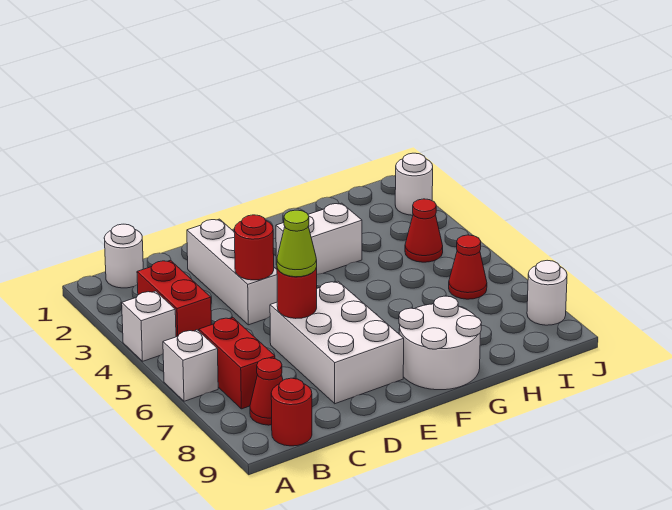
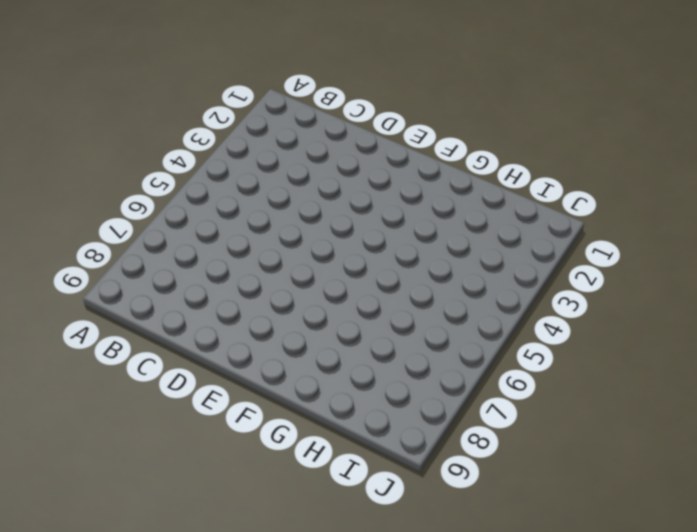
none -> white 1x1 brick [122,291,176,361]
none -> white 1x1 brick [163,330,218,401]
none -> white 1x1 round brick [104,224,143,288]

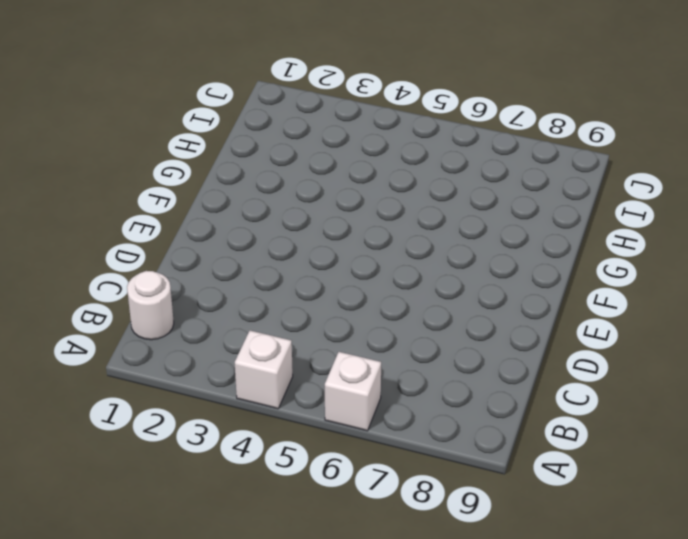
none -> red 1x2 brick [137,260,211,337]
none -> red 1x2 brick [199,317,275,409]
none -> red 1x1 cone [250,358,283,425]

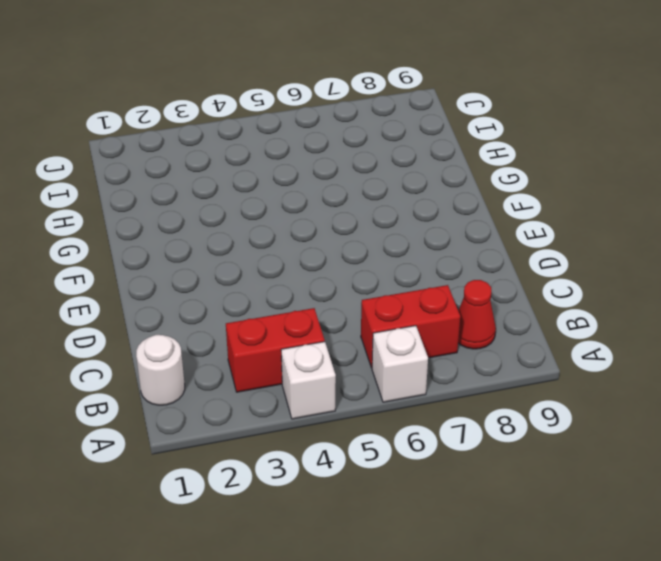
none -> red 1x1 round brick [271,378,312,446]
none -> white 1x3 brick [187,219,277,325]
none -> white 2x3 brick [270,281,404,404]

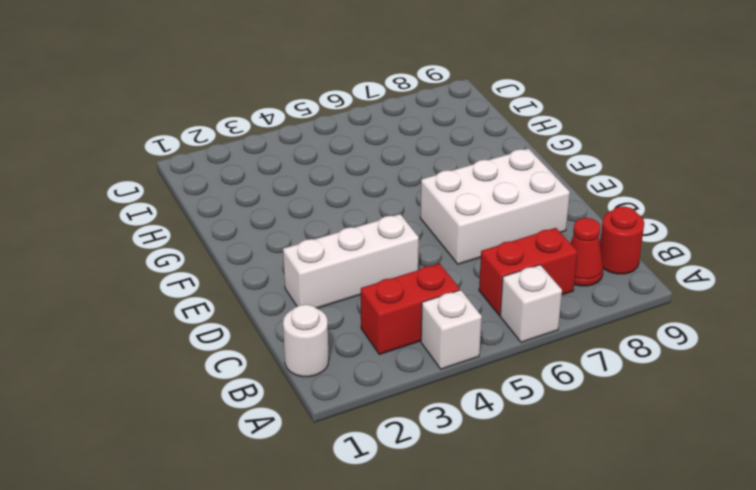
none -> white 1x2 brick [276,203,362,274]
none -> white 2x2 round brick [399,296,482,390]
none -> red 1x1 cone [405,199,443,262]

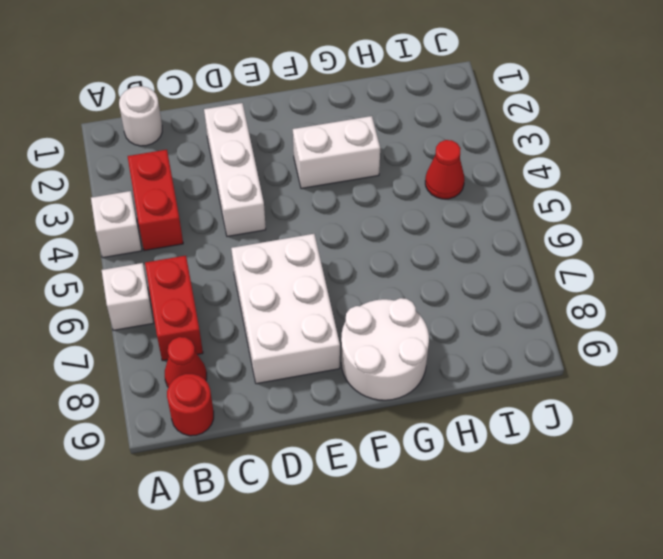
none -> red 1x1 cone [449,235,487,299]
none -> white 1x1 round brick [395,153,433,215]
none -> white 1x1 round brick [527,260,567,325]

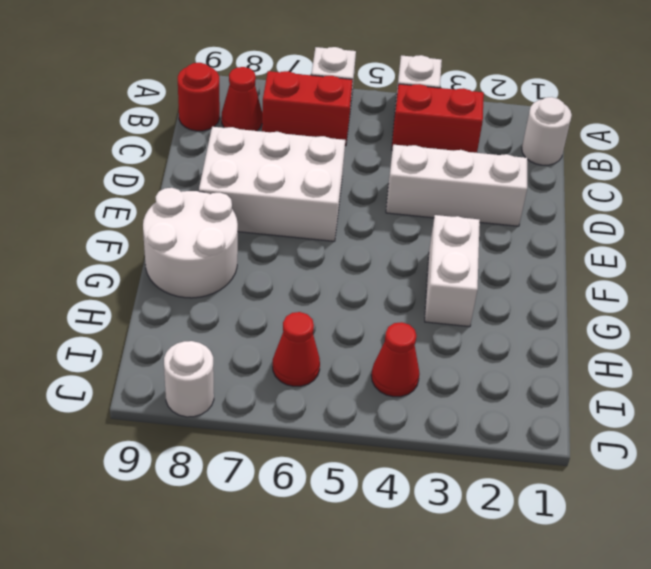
none -> white 1x1 round brick [395,153,433,215]
none -> red 1x1 round brick [234,215,274,280]
none -> red 1x1 round brick [277,268,317,319]

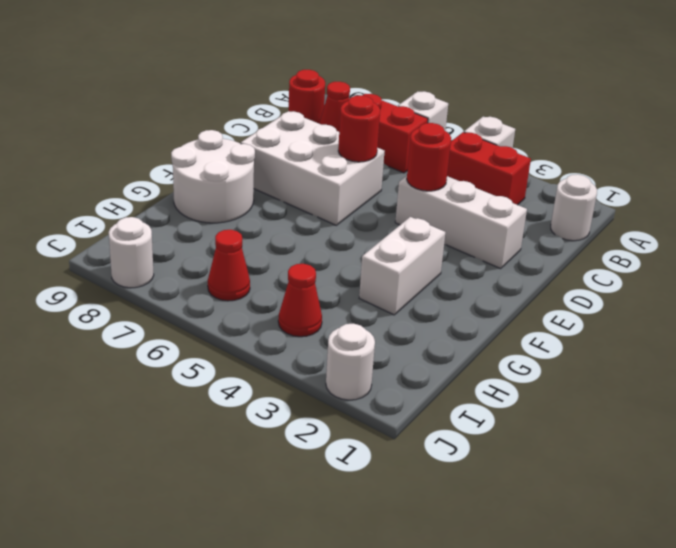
none -> lime 1x1 cone [277,210,317,277]

